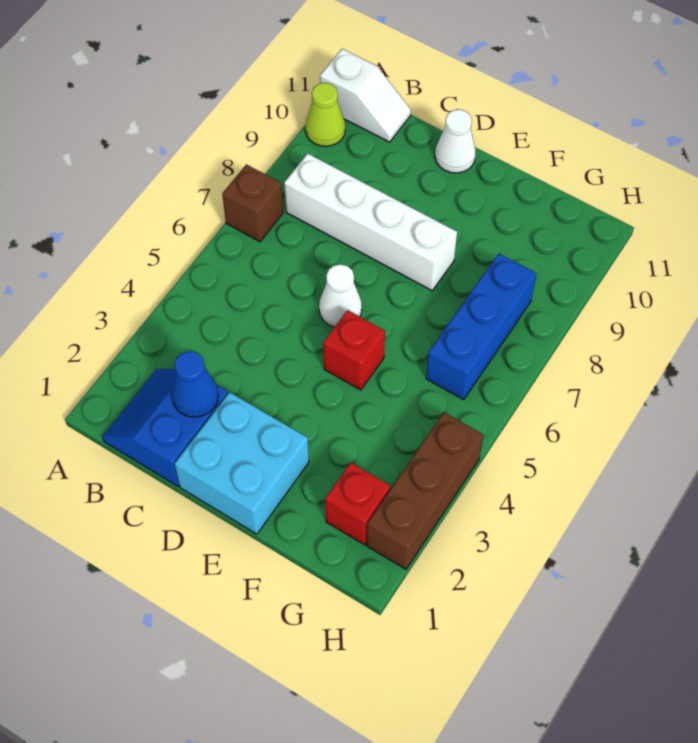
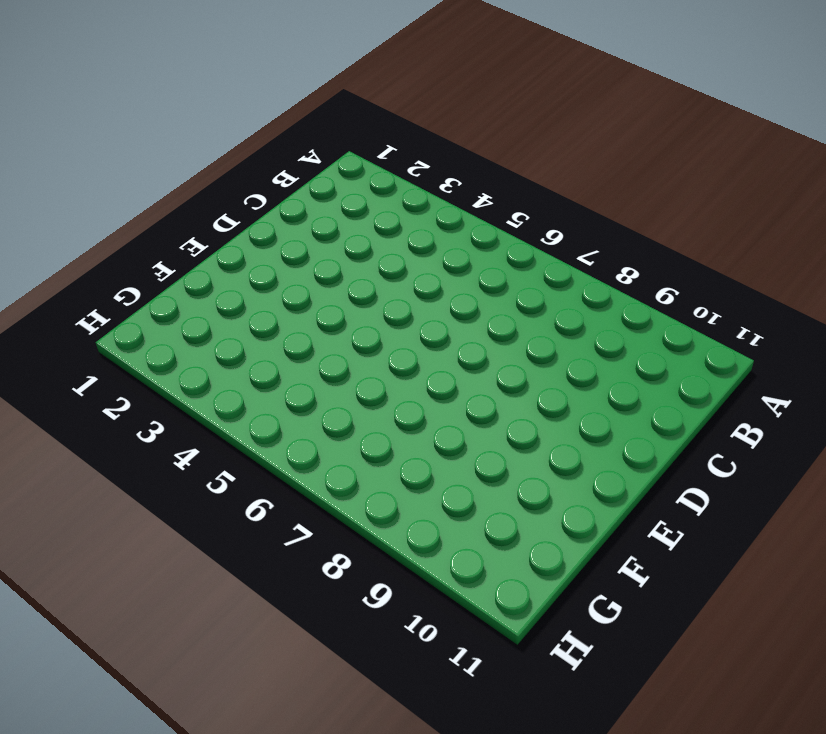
none -> brown 1x1 brick [222,164,283,242]
none -> lime 1x1 cone [305,83,345,146]
none -> white 1x2 slope [320,49,411,142]

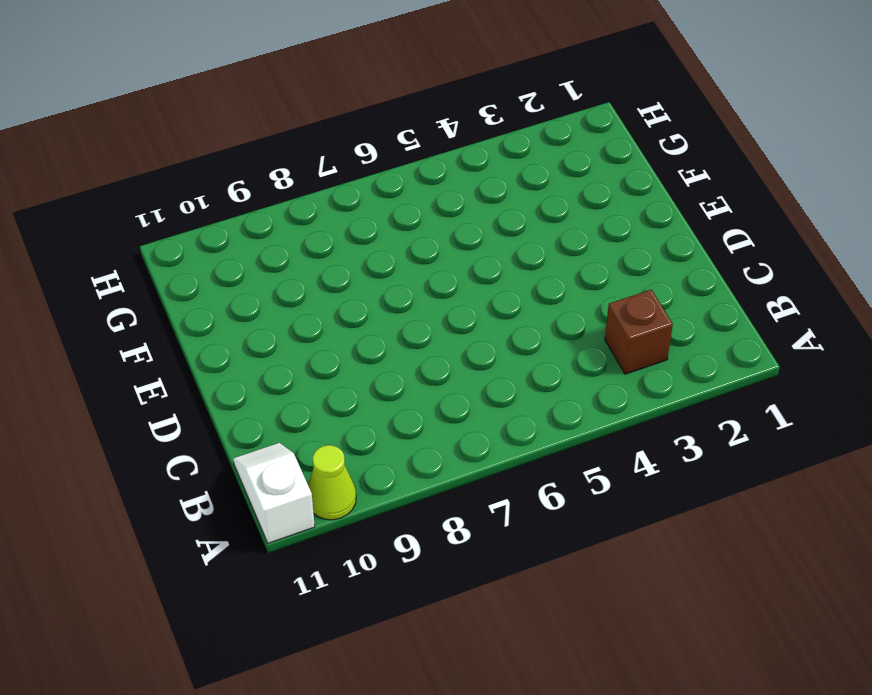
brown 1x1 brick [605,290,673,374] -> brown 1x1 brick moved to [222,164,283,242]
none -> blue 2x2 slope [102,369,228,486]
none -> white 1x4 brick [284,154,457,291]
none -> cyan 2x2 brick [175,392,309,534]

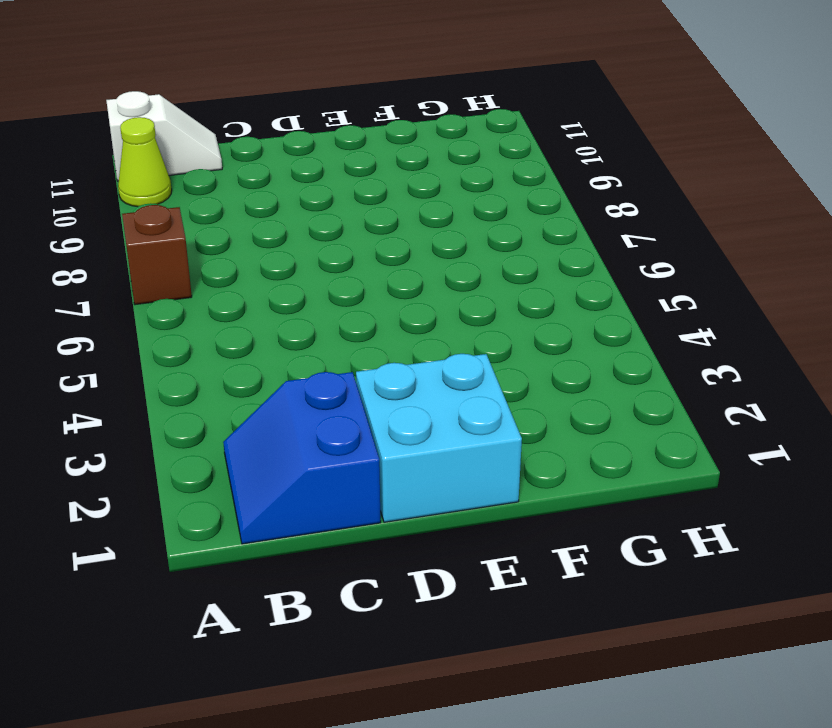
none -> white 1x4 brick [284,154,457,291]
none -> white 1x1 cone [319,264,362,327]
none -> white 1x1 cone [435,109,476,173]

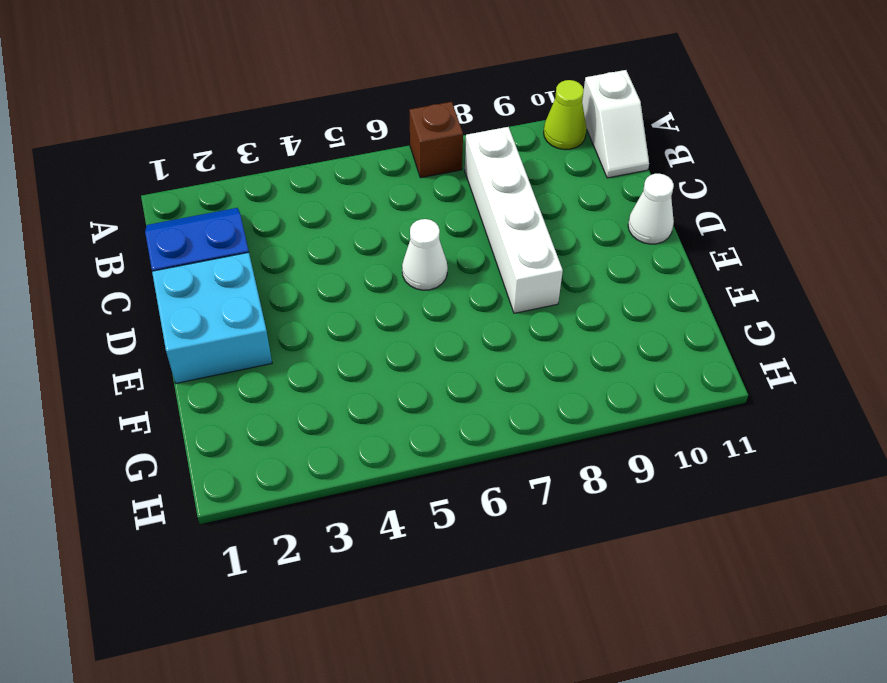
none -> red 1x1 brick [323,310,385,390]
none -> red 1x1 brick [325,463,390,545]
none -> blue 1x3 brick [426,253,536,400]

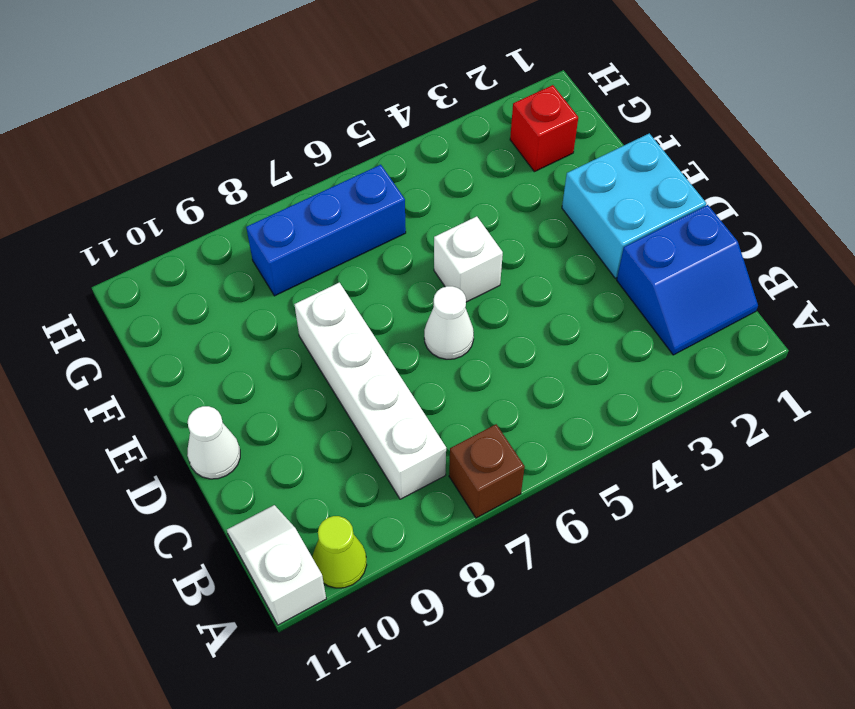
white 1x1 brick [434,216,503,302] -> red 1x1 brick [323,310,385,390]
none -> brown 1x3 brick [367,413,483,569]
none -> blue 1x1 cone [172,351,218,417]

